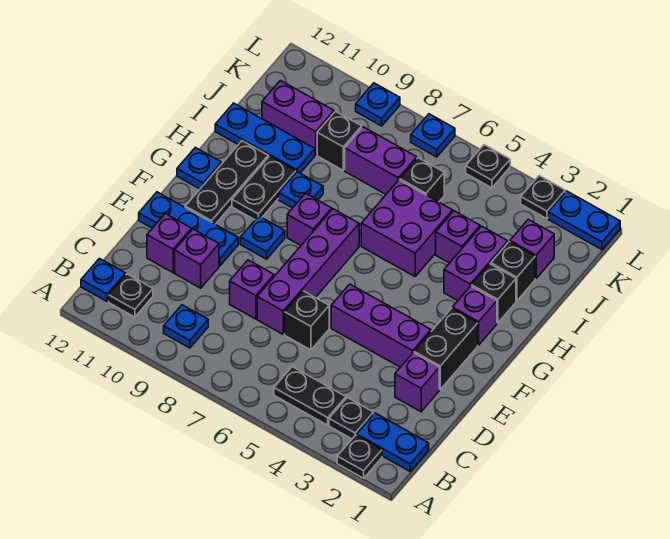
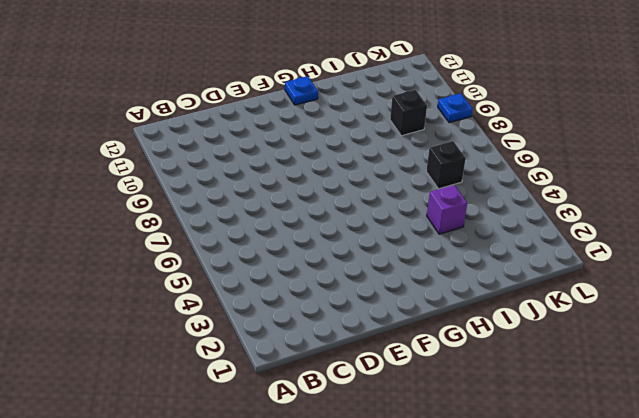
none -> black 1x1 plate [337,435,382,478]
none -> blue 1x2 plate [357,413,429,471]
none -> black 1x1 plate [329,397,374,439]
none -> black 1x2 plate [274,367,346,425]

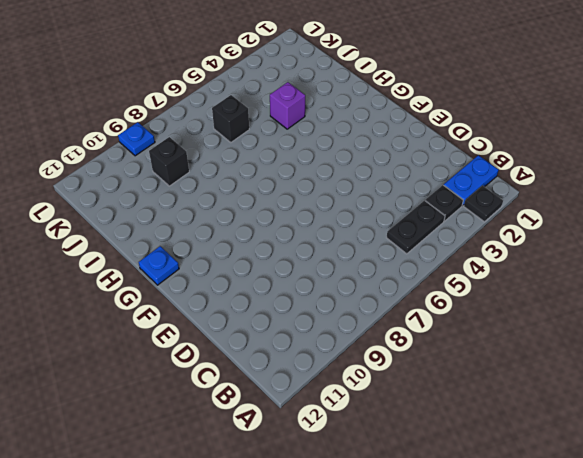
none -> blue 1x1 plate [164,305,208,348]
none -> black 1x1 plate [109,274,153,317]
none -> blue 1x1 plate [81,259,126,301]
none -> purple 1x1 brick [395,353,439,412]

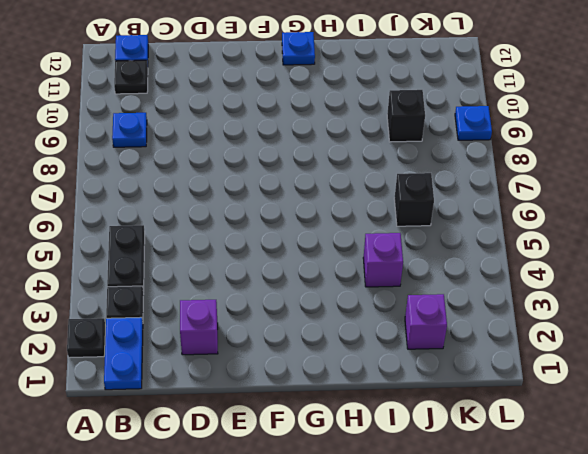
none -> black 1x1 brick [285,291,329,350]
none -> purple 1x4 brick [257,209,359,334]
none -> purple 1x1 brick [230,260,274,319]
none -> purple 1x1 brick [175,229,219,288]

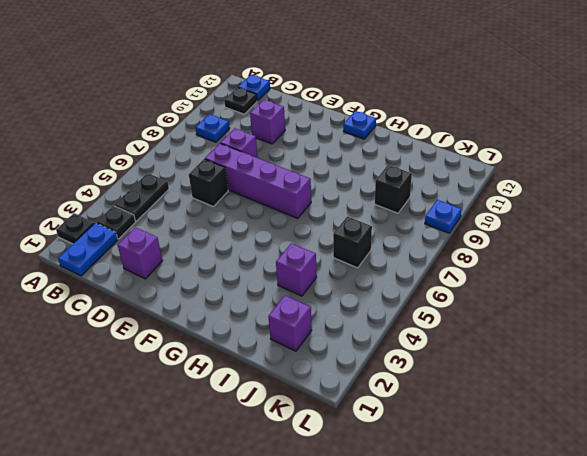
none -> purple 1x1 brick [147,214,191,273]
none -> black 1x2 brick [414,308,478,389]
none -> purple 1x3 brick [331,284,431,367]
none -> blue 1x3 plate [139,192,238,266]

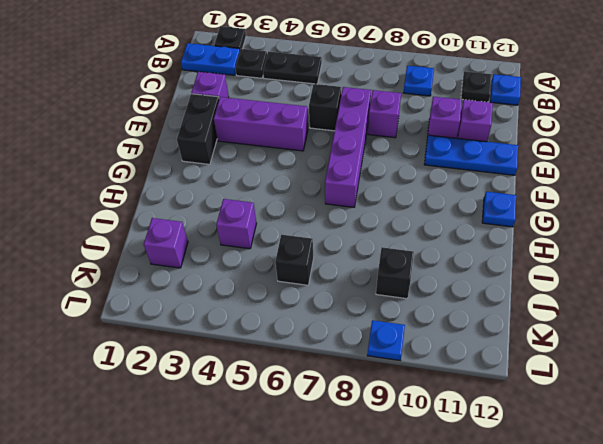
none -> blue 1x1 plate [240,216,285,259]
none -> black 1x3 plate [185,141,268,224]
none -> purple 1x1 brick [452,286,497,345]
none -> purple 1x1 brick [287,193,332,245]

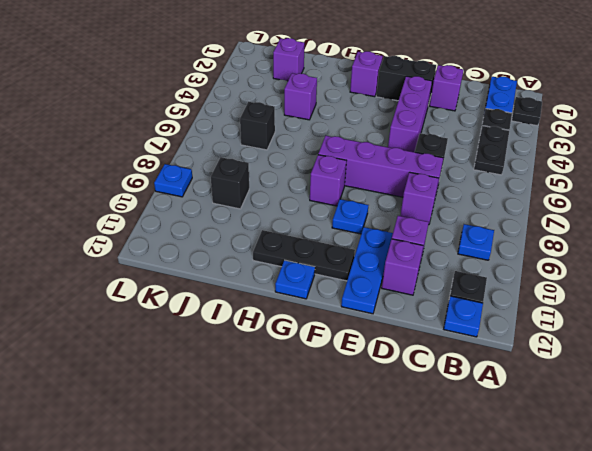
none -> black 1x2 plate [232,156,296,220]
none -> black 1x1 brick [472,264,516,323]
none -> purple 1x2 brick [444,226,508,301]
none -> purple 2x2 brick [361,180,453,276]

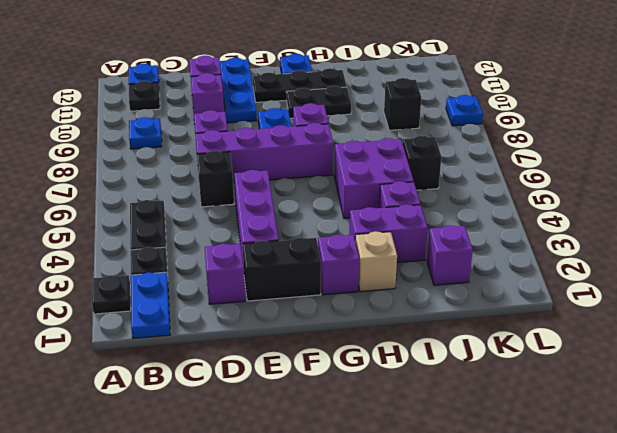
tan 1x1 brick [355,231,397,292] -> black 1x1 brick [472,264,516,323]
none -> blue 1x1 plate [279,172,323,208]
none -> black 1x1 brick [491,242,535,301]
none -> blue 1x3 plate [215,103,315,173]
none -> purple 1x2 brick [345,127,417,194]

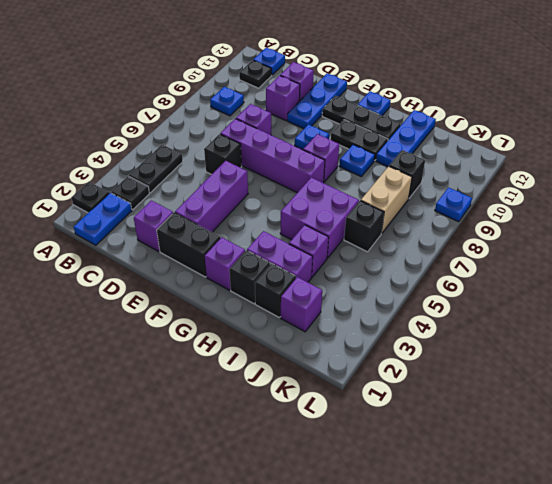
tan 1x2 brick [361,166,412,233] -> purple 1x2 brick [345,127,417,194]
none -> purple 1x2 brick [262,81,334,155]
none -> blue 1x2 plate [548,191,620,250]
none -> black 1x1 plate [521,176,565,219]
none -> black 1x1 plate [466,145,510,188]

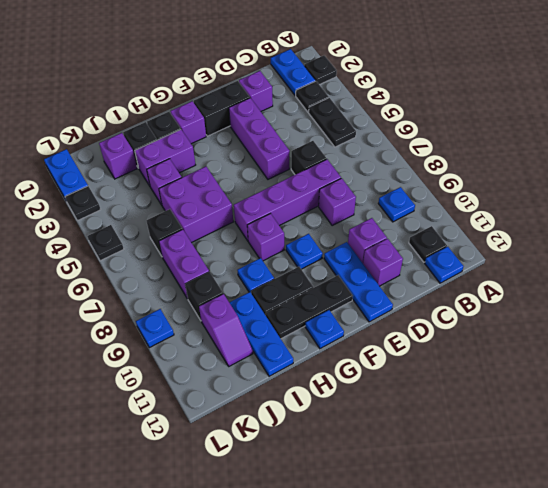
purple 1x2 slope [199,294,253,366] -> purple 1x2 brick [262,81,334,155]
none -> blue 1x1 plate [411,114,455,157]

